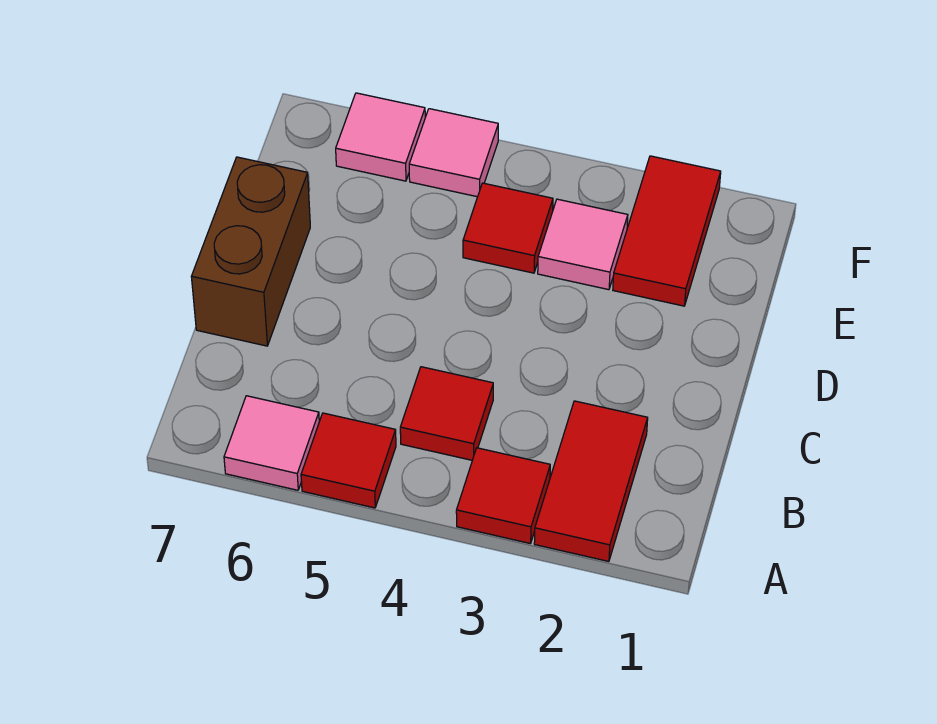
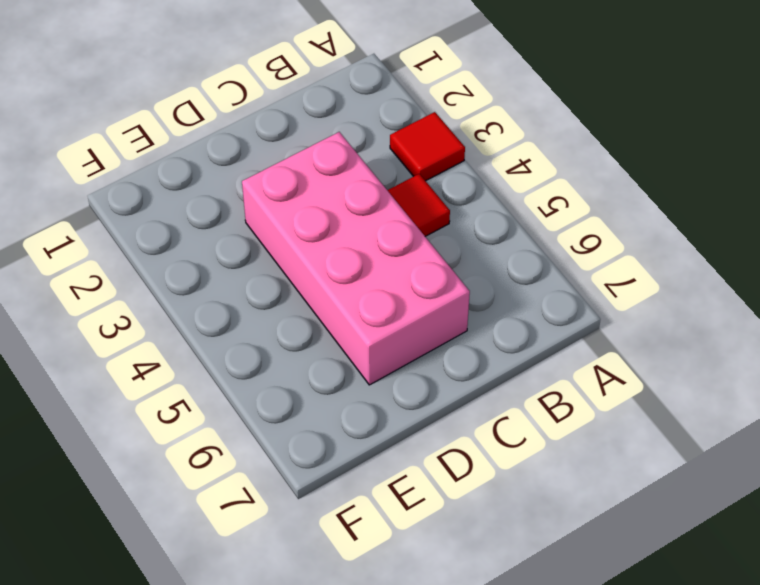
pink 2x4 brick [242,132,470,385] -> none
none -> red 1x2 tile [534,401,648,561]
none -> red 1x1 tile [301,413,396,508]

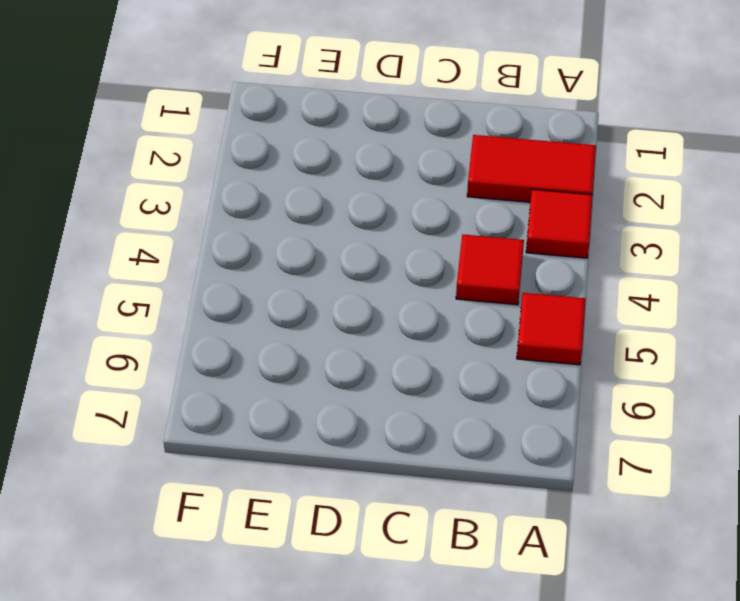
none -> pink 1x1 tile [224,396,319,490]
none -> brown 1x2 brick [191,157,310,346]

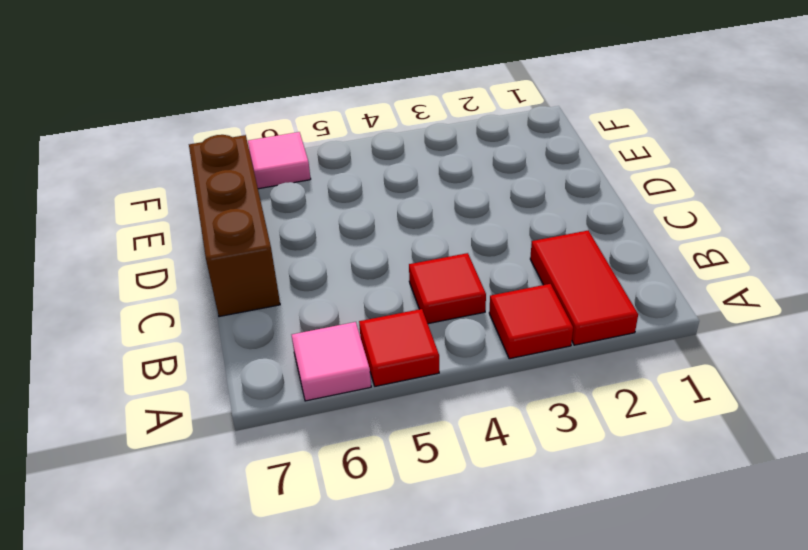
brown 1x3 brick [189,135,280,317] -> brown 1x2 brick [191,157,310,346]
none -> red 1x2 tile [613,156,721,306]
none -> pink 1x1 tile [538,199,628,290]

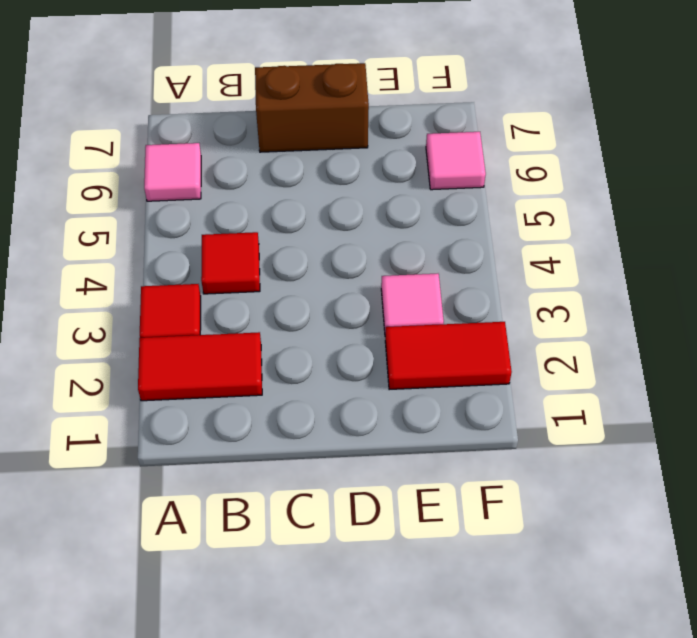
none -> red 1x1 tile [301,413,396,508]
none -> red 1x1 tile [463,183,553,273]

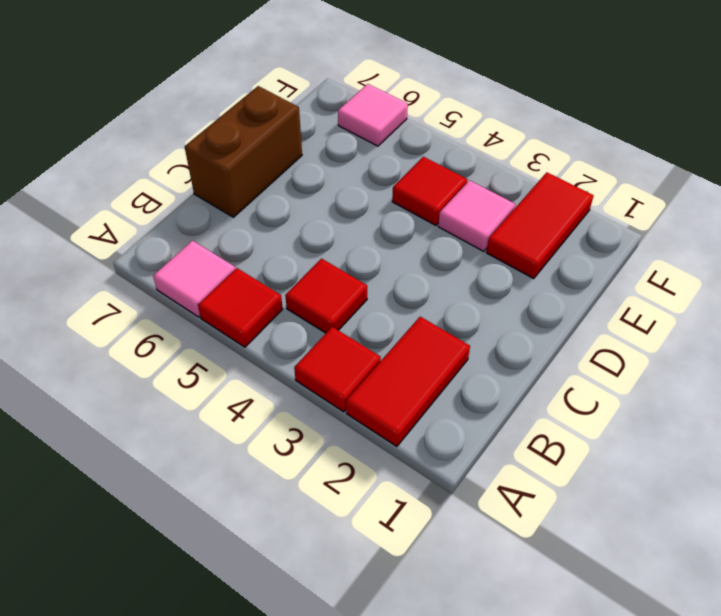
none -> pink 1x1 tile [409,109,498,197]

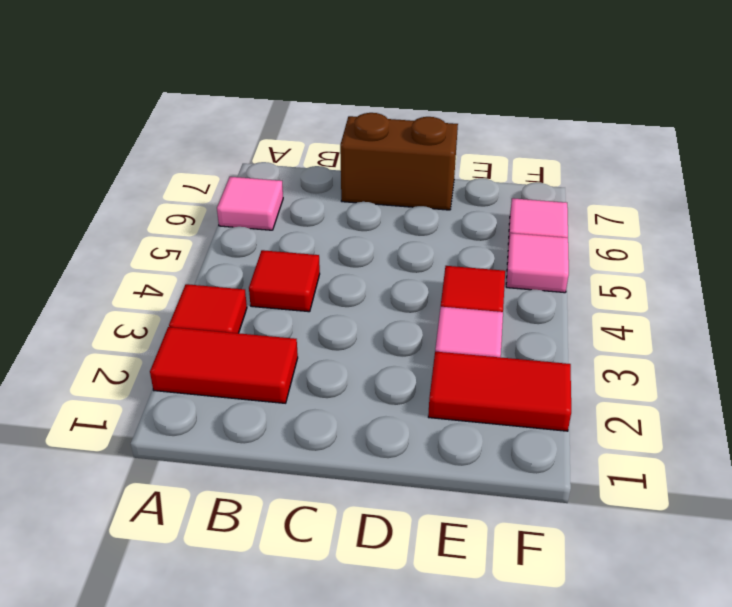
none -> red 1x1 tile [301,413,396,508]

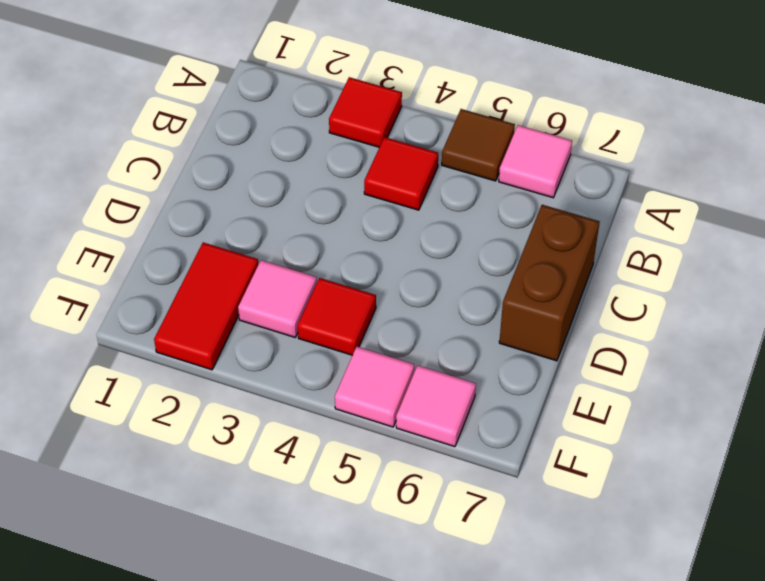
brown 1x1 tile [442,109,515,181] -> red 1x1 tile [301,413,396,508]
none -> red 1x2 tile [534,401,648,561]

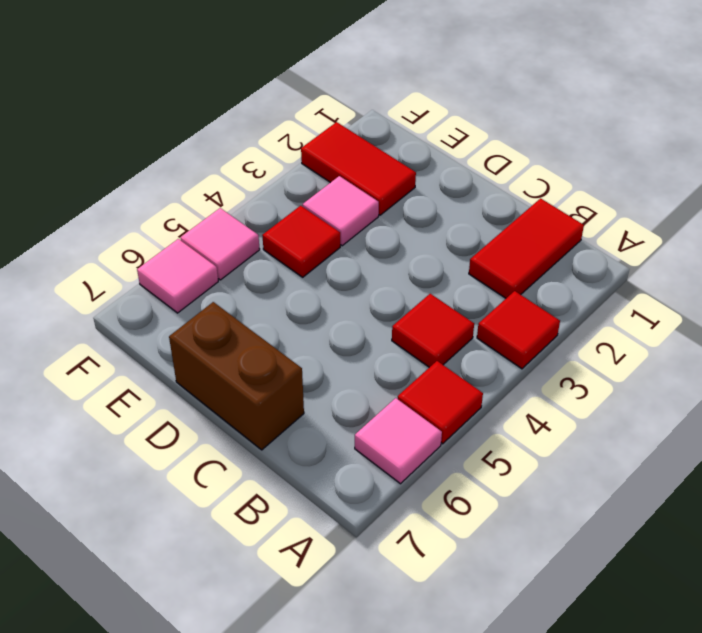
red 1x2 tile [469,198,584,298] -> red 1x2 tile turned to [534,401,648,561]

